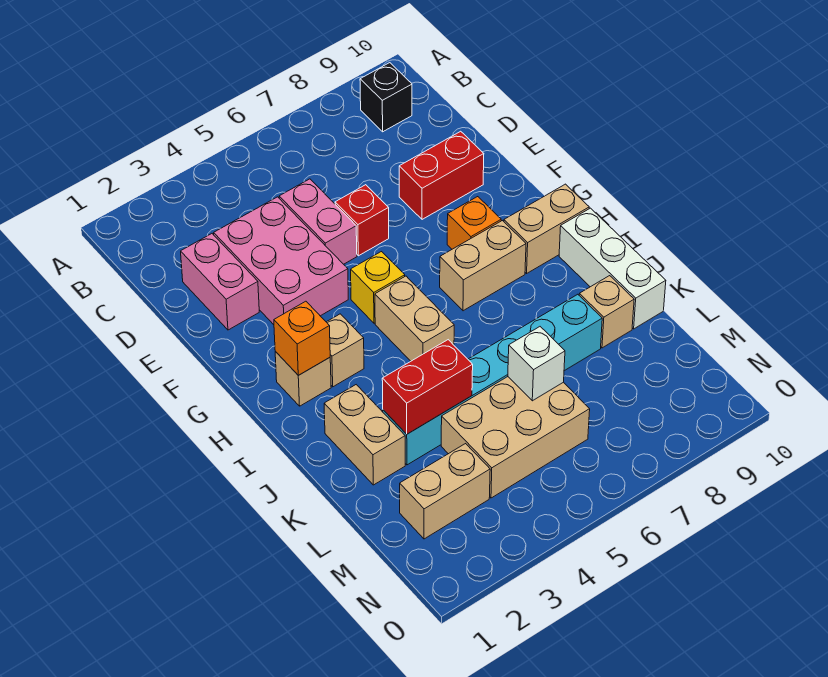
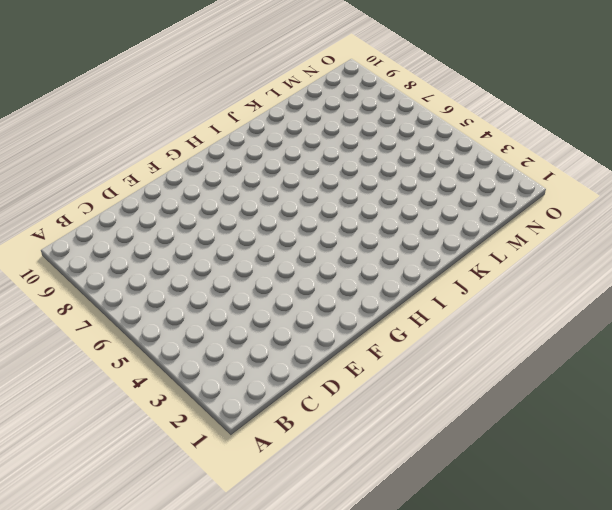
none -> black 1x1 brick [360,63,412,132]
none -> pink 1x2 brick [181,234,259,330]
none -> pink 2x3 brick [214,197,348,325]

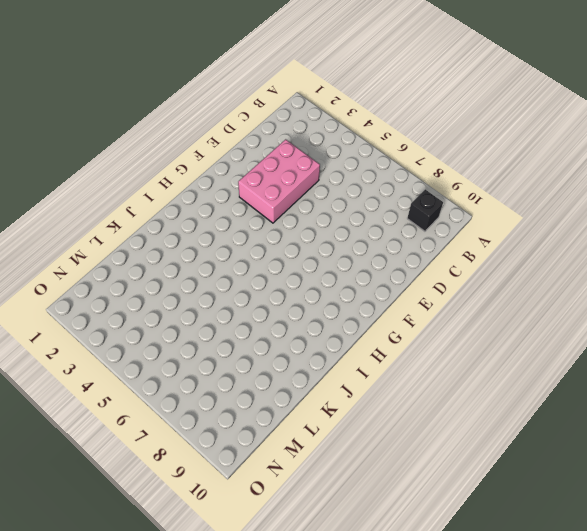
none -> pink 1x2 brick [181,234,259,330]
none -> pink 1x2 brick [279,179,357,264]
none -> red 1x1 brick [335,185,389,256]

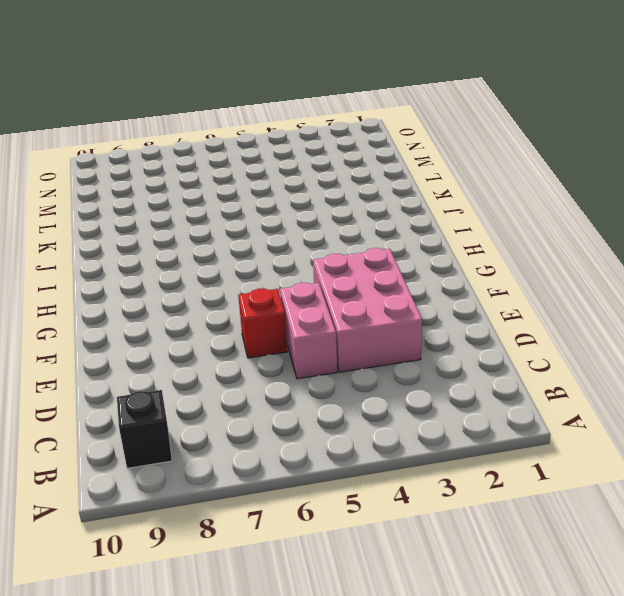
none -> pink 1x2 brick [181,234,259,330]
none -> red 1x2 brick [399,131,484,219]
none -> yellow 1x1 brick [351,252,405,323]

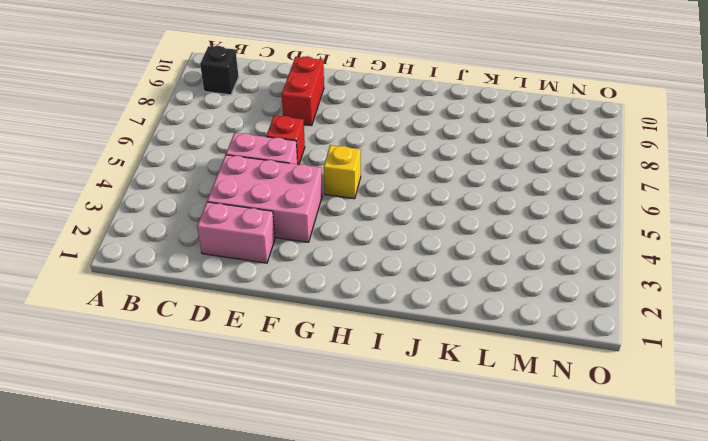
none -> orange 1x1 brick [447,197,501,249]
none -> tan 1x1 brick [275,352,331,406]
none -> tan 1x1 brick [327,314,364,387]

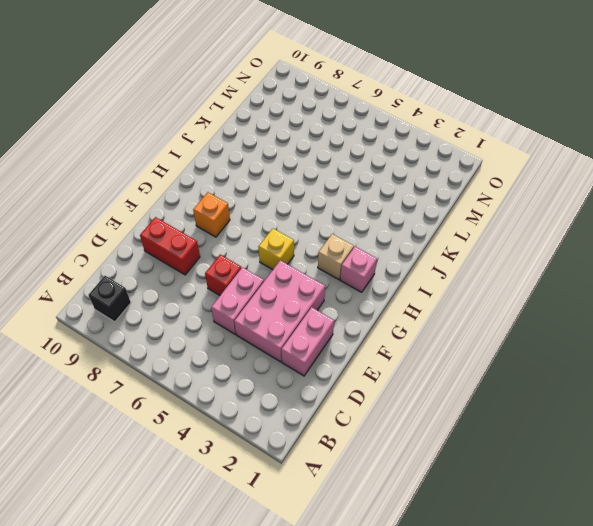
pink 1x1 brick [340,246,377,292] -> tan 1x1 brick [275,352,331,406]
none -> tan 1x2 brick [375,276,454,361]
none -> tan 1x2 brick [440,221,526,311]
none -> tan 1x2 brick [504,184,589,273]

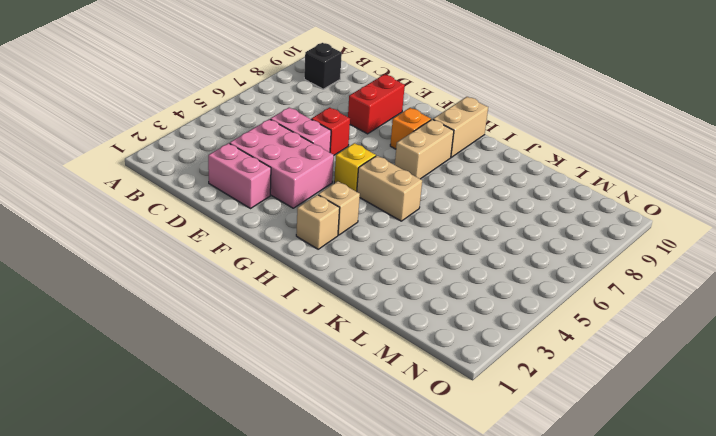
none -> white 1x3 brick [559,208,666,329]
none -> tan 1x2 brick [324,385,405,485]
none -> cyan 1x6 brick [383,294,602,465]

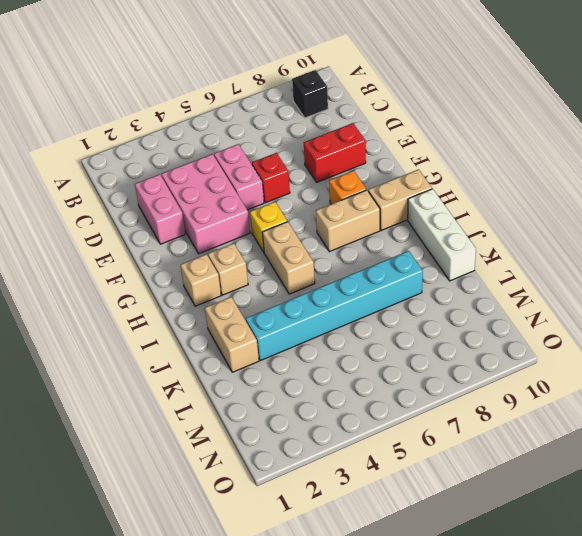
none -> tan 1x1 brick [579,276,634,348]
none -> tan 2x3 brick [441,377,590,498]
none -> tan 1x2 brick [400,444,490,539]

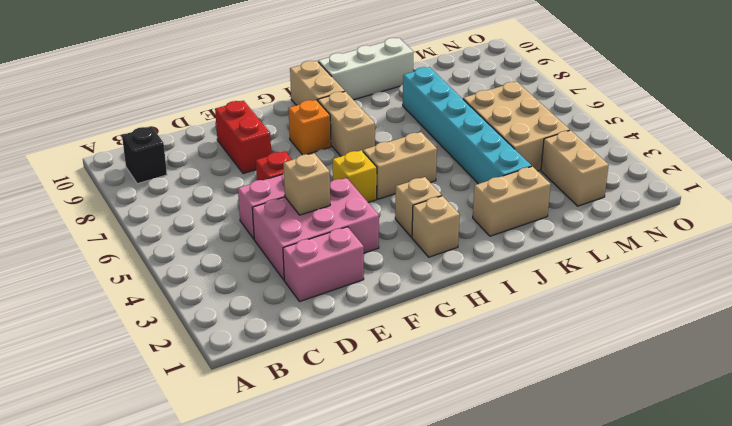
tan 1x1 brick [283,153,330,215] -> tan 1x1 brick moved to [579,276,634,348]
none -> orange 1x1 brick [274,301,330,375]
none -> red 1x2 brick [382,340,473,434]
none -> white 1x1 brick [508,327,565,401]

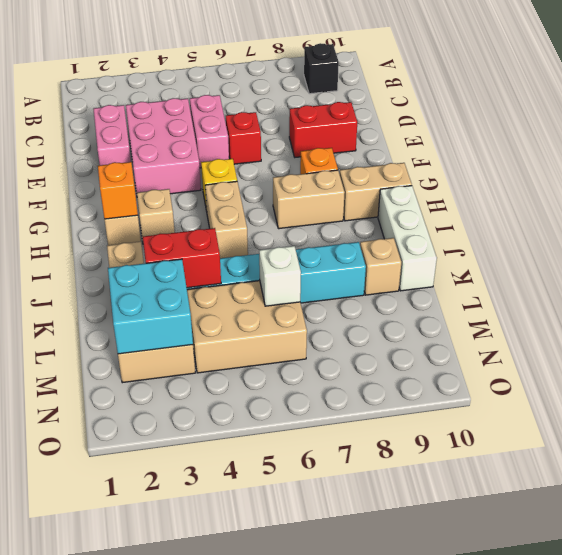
cyan 2x2 brick [108,259,193,354] -> none

